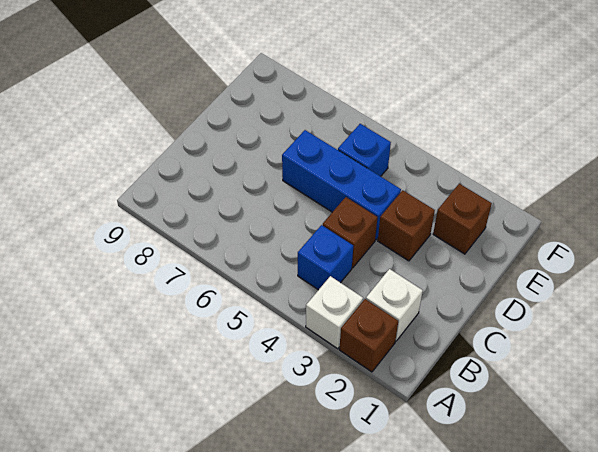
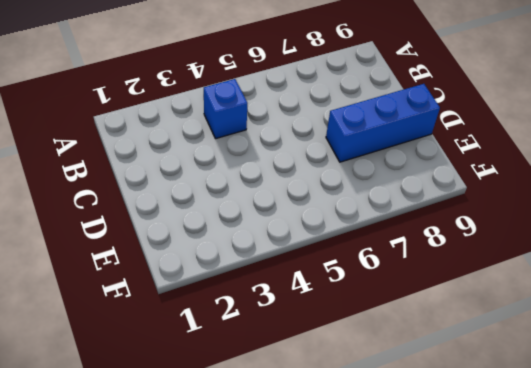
blue 1x3 brick [326,84,440,162] -> blue 1x3 brick moved to [282,130,401,240]
none -> brown 1x1 brick [339,299,398,372]
none -> white 1x1 brick [306,276,363,349]

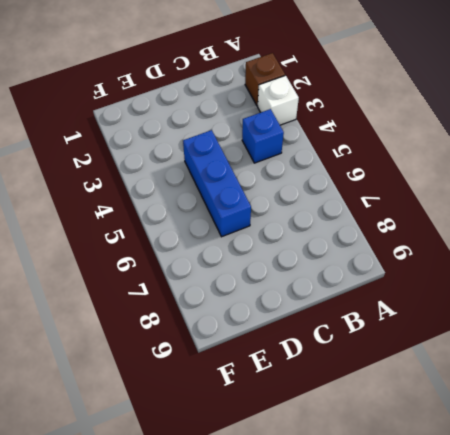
none -> white 1x1 brick [366,269,423,341]
none -> brown 1x1 brick [323,197,378,268]

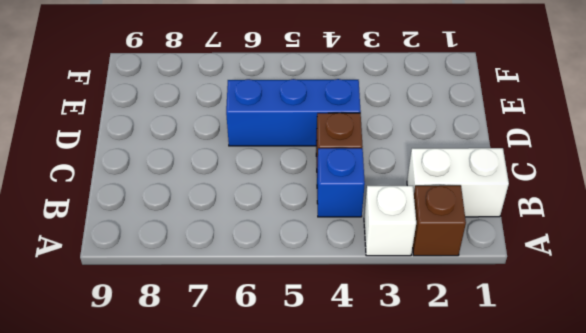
white 1x2 brick [407,148,509,217] -> white 1x1 brick [366,269,423,341]
none -> brown 1x1 brick [378,190,435,261]
none -> brown 1x1 brick [433,184,492,254]

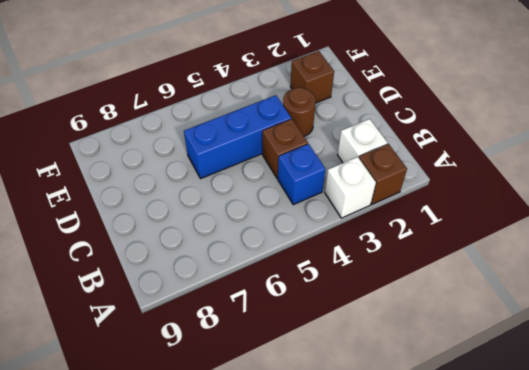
brown 1x1 round brick [283,88,316,136] -> brown 1x1 brick [378,190,435,261]
none -> blue 1x1 brick [338,124,391,176]

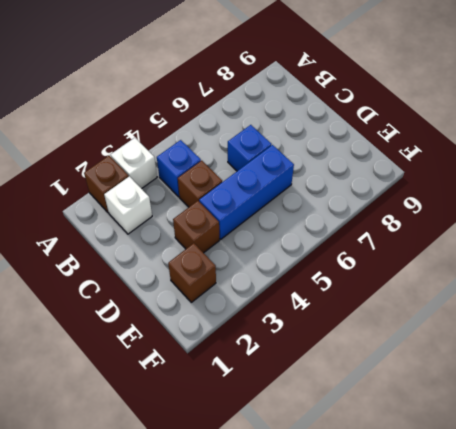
blue 1x1 brick [228,125,272,171] -> blue 1x1 brick moved to [338,124,391,176]

